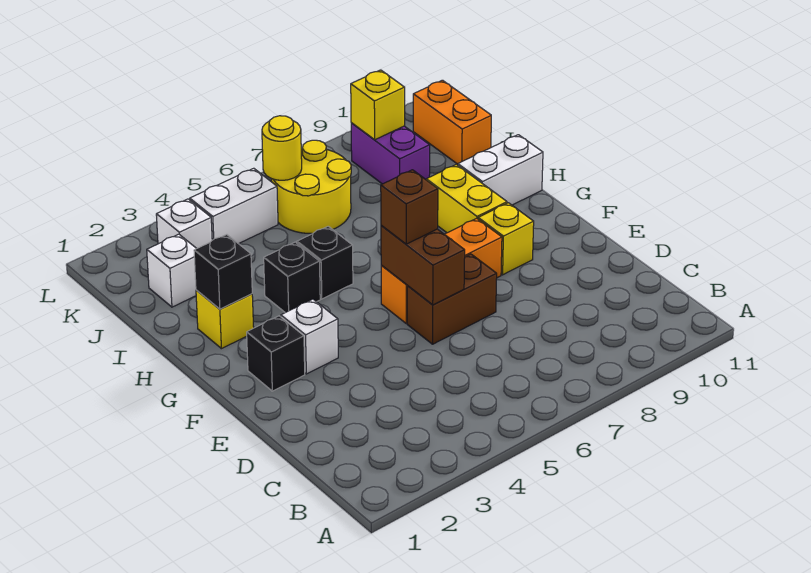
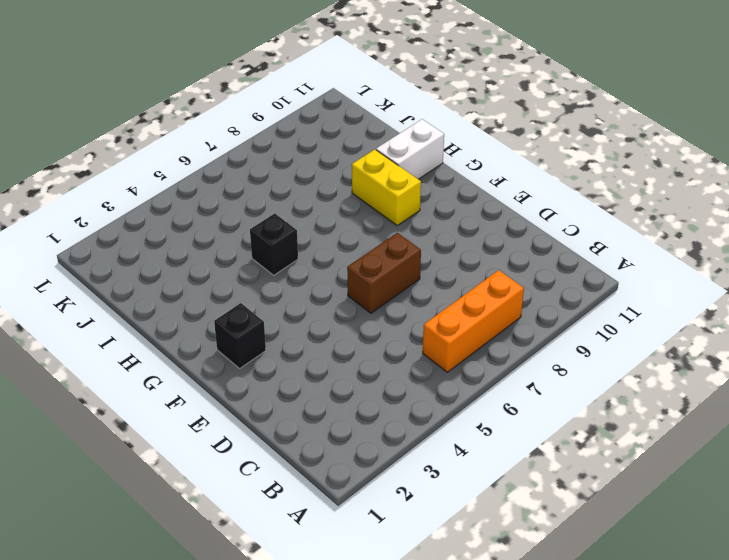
orange 1x3 brick [423,270,524,372] -> orange 1x3 brick moved to [381,218,502,323]
none -> white 1x1 brick [281,299,338,374]
none -> yellow 1x1 brick [478,203,534,275]
none -> yellow 1x1 brick [196,290,254,349]

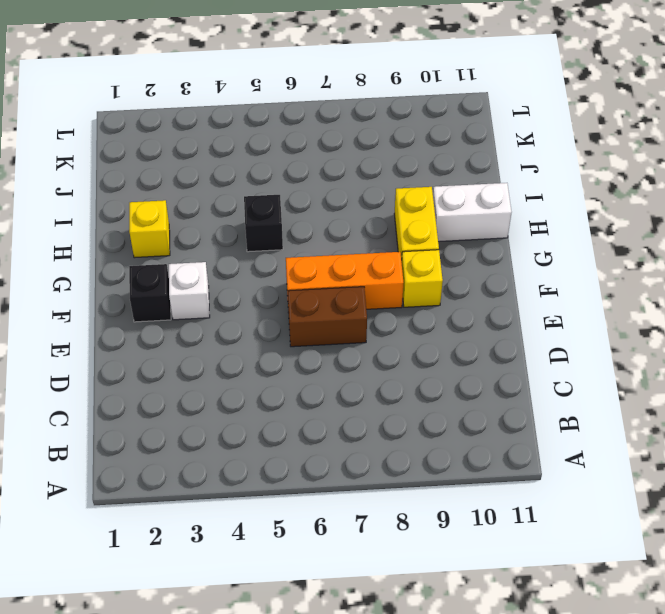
none -> black 1x1 brick [264,242,320,313]
none -> white 1x1 brick [147,234,197,307]
none -> yellow 2x2 round brick [271,140,351,234]

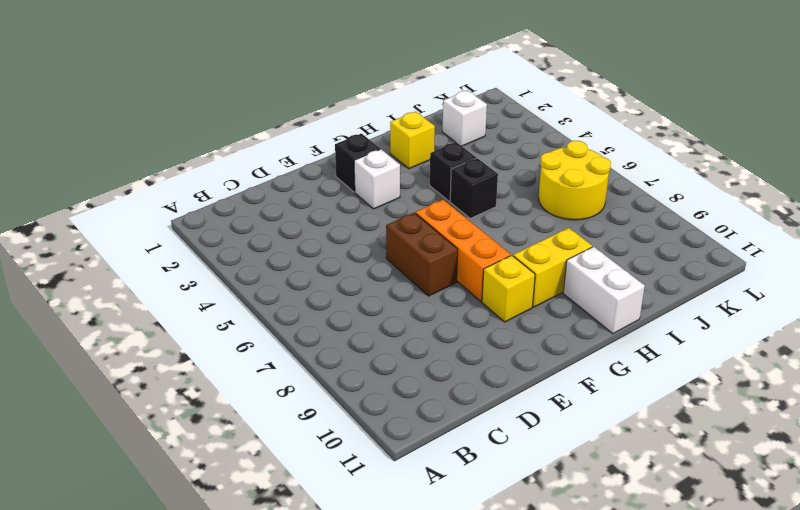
none -> purple 1x2 brick [351,123,430,184]
none -> orange 1x2 brick [413,80,491,164]
none -> white 1x1 brick [156,199,212,248]

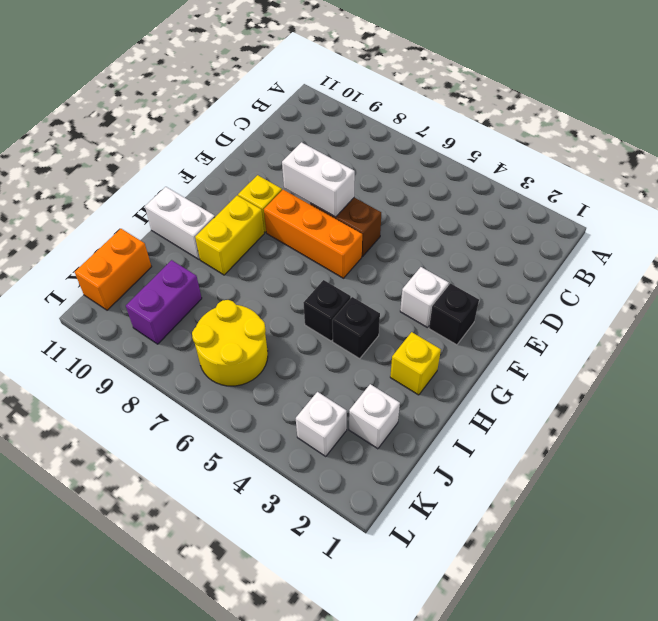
white 1x2 brick [282,142,355,217] -> white 1x2 brick moved to [190,168,278,244]
none -> brown 1x2 brick [381,225,465,305]
none -> black 1x1 brick [194,235,252,309]
none -> yellow 1x1 round brick [262,116,302,180]

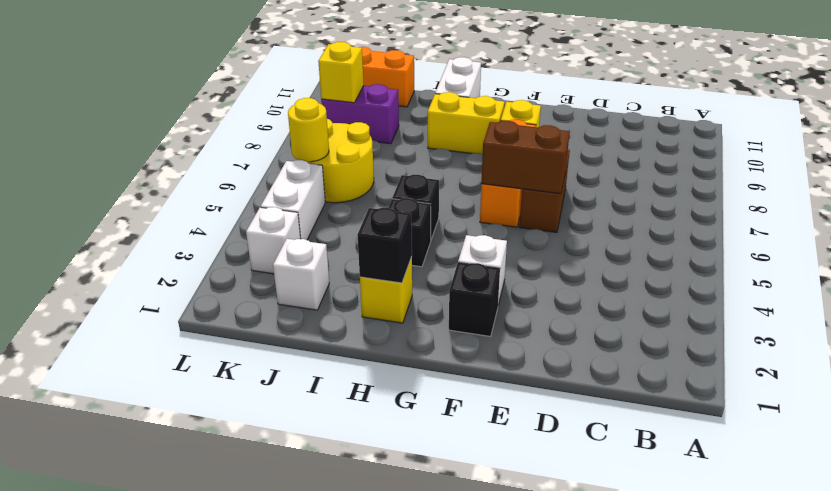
none -> brown 1x1 brick [381,170,438,244]

